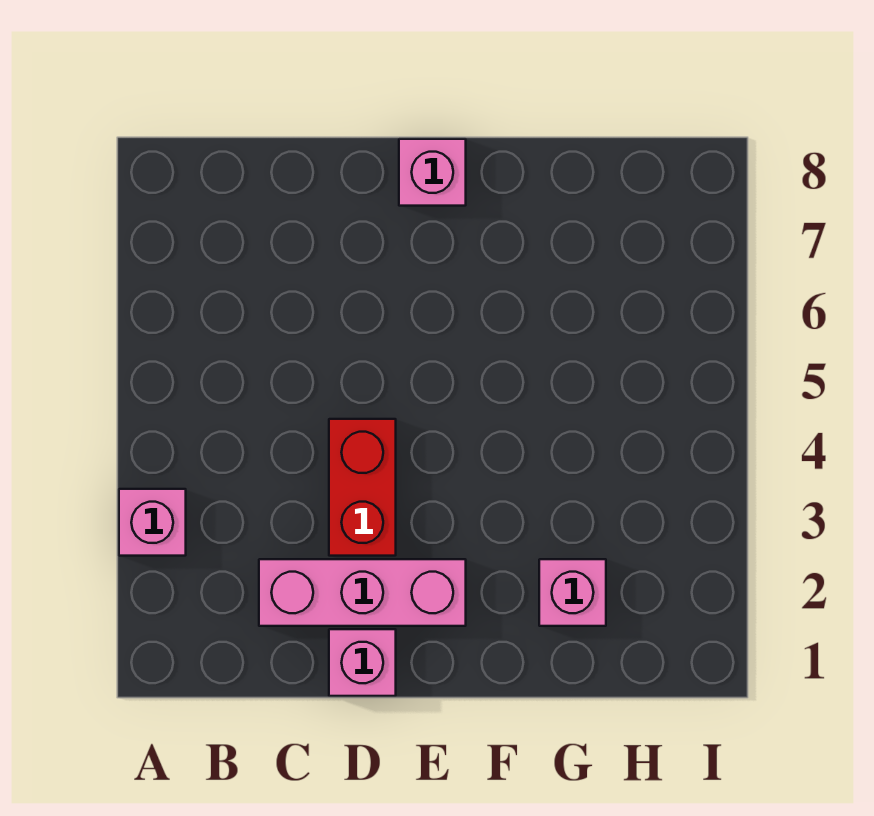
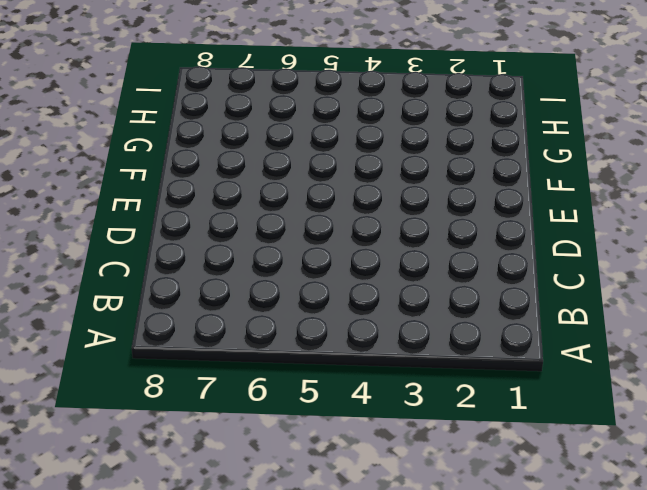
none -> pink 1x1 brick [119,489,186,556]
none -> pink 1x3 brick [259,559,466,626]

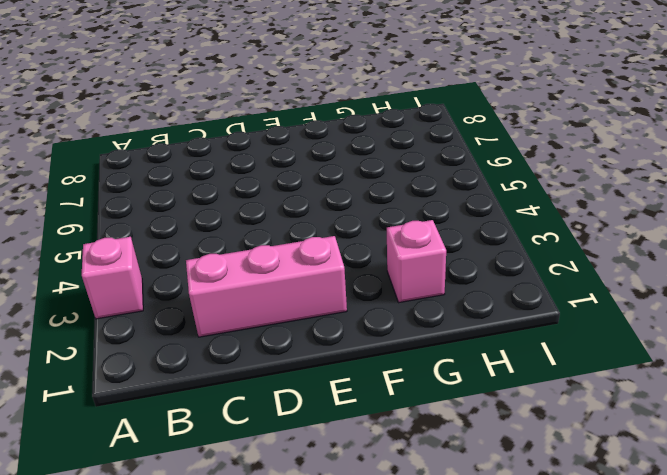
none -> pink 1x1 brick [329,629,396,696]
none -> red 1x2 brick [329,419,396,556]

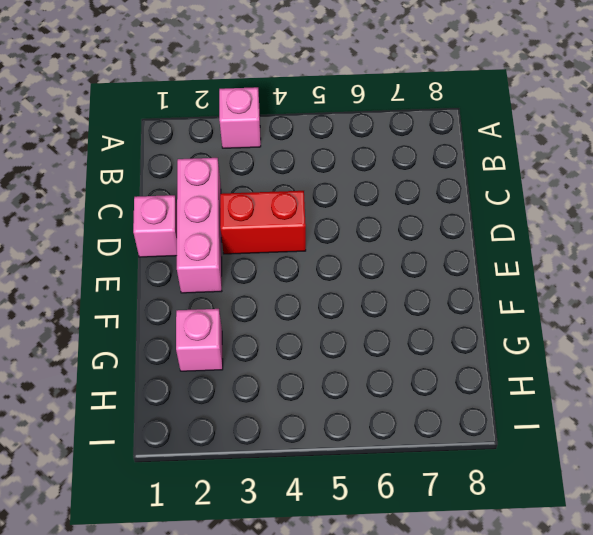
none -> pink 1x1 brick [399,139,466,206]

